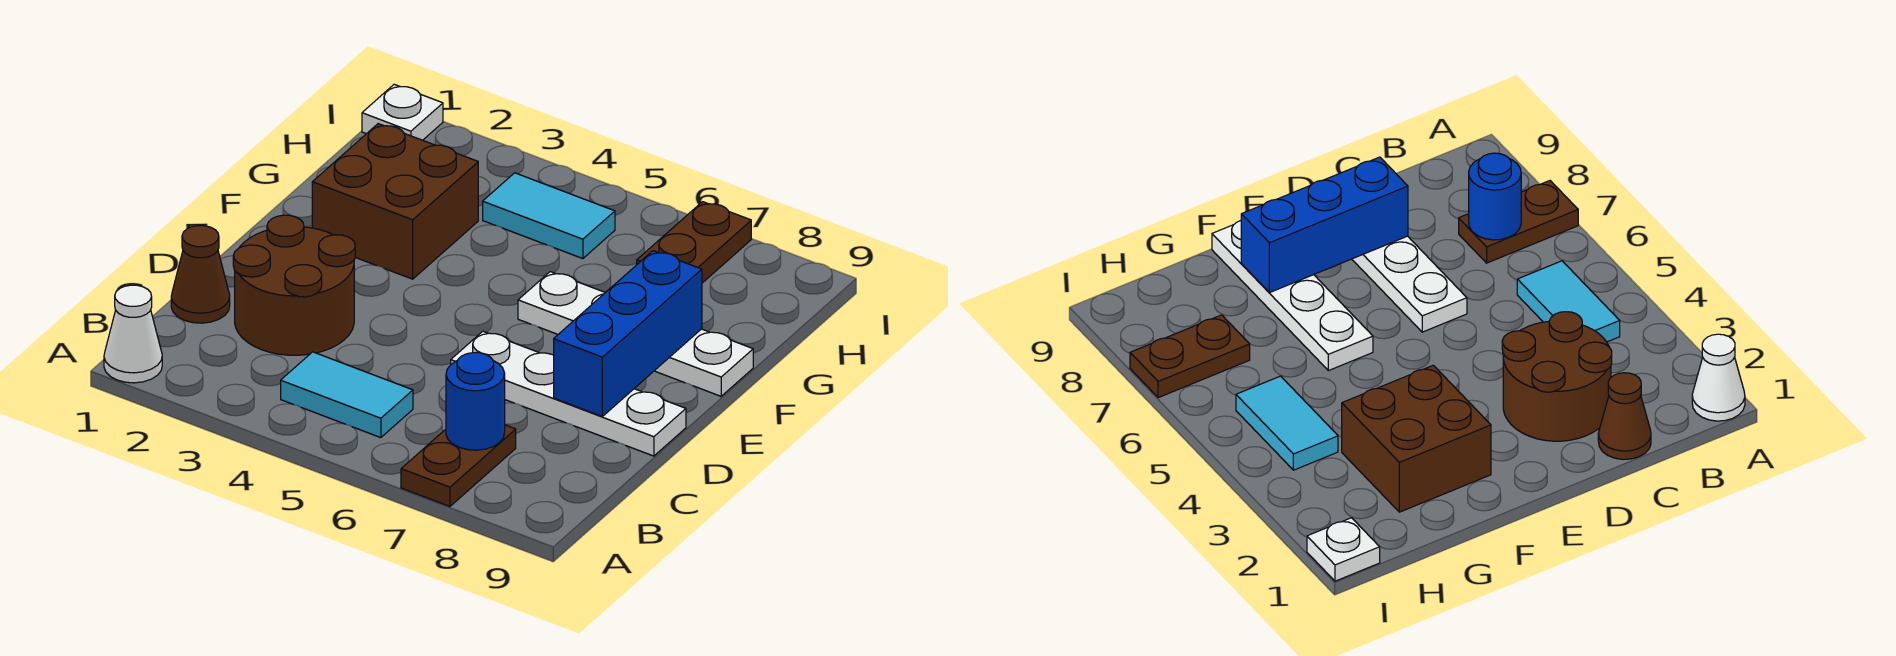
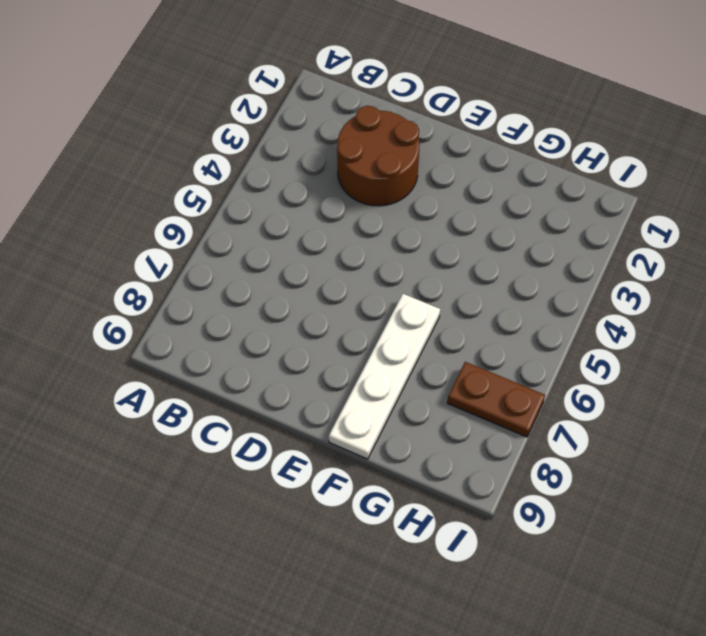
none -> white 1x1 cone [104,285,162,383]
none -> brown 1x2 plate [401,425,516,506]
none -> cyan 1x2 tile [281,352,413,438]

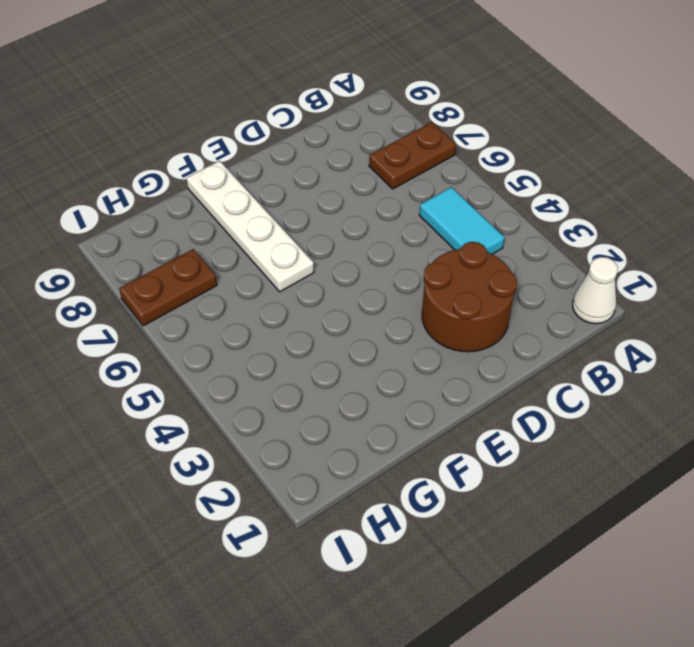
none -> brown 1x1 cone [171,226,230,323]
none -> white 1x4 plate [451,331,686,456]
none -> brown 2x2 brick [312,124,478,279]

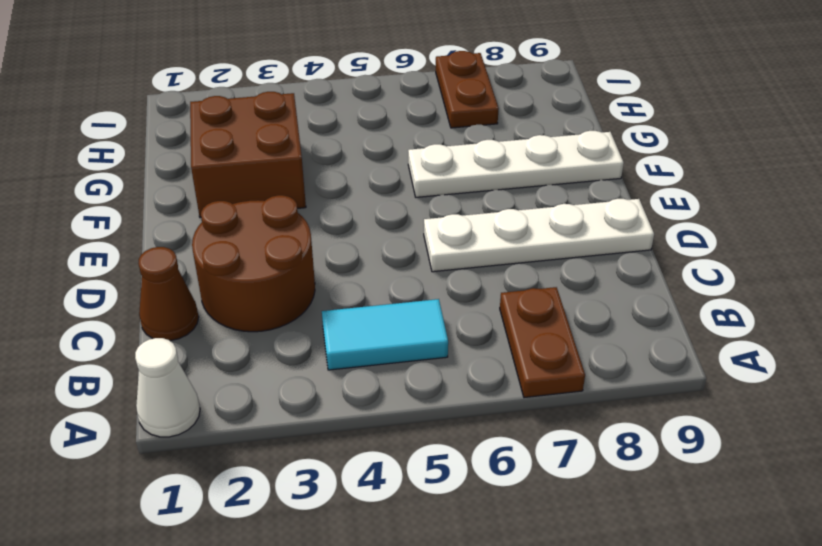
none -> cyan 1x2 tile [483,173,615,259]
none -> white 1x1 plate [362,84,443,140]
none -> blue 1x1 round brick [446,353,505,450]

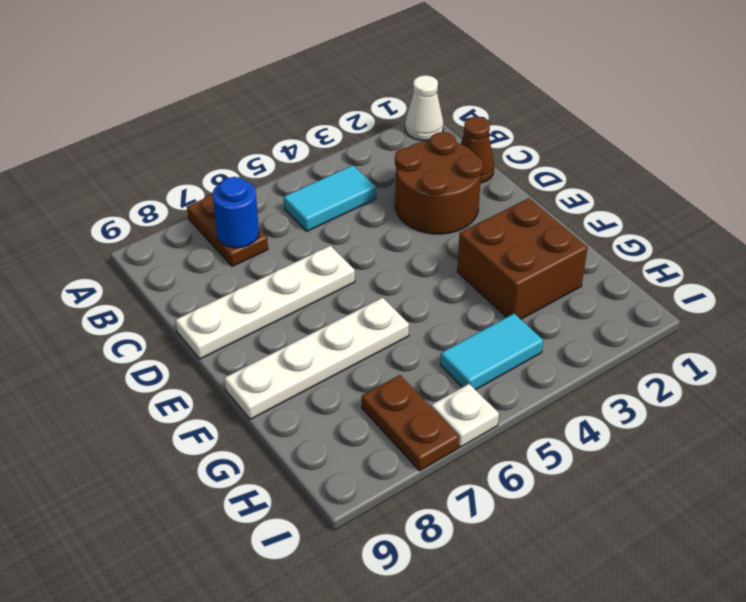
white 1x1 plate [431,384,499,447] -> white 1x1 plate moved to [362,84,443,140]
none -> blue 1x3 brick [554,251,702,416]

